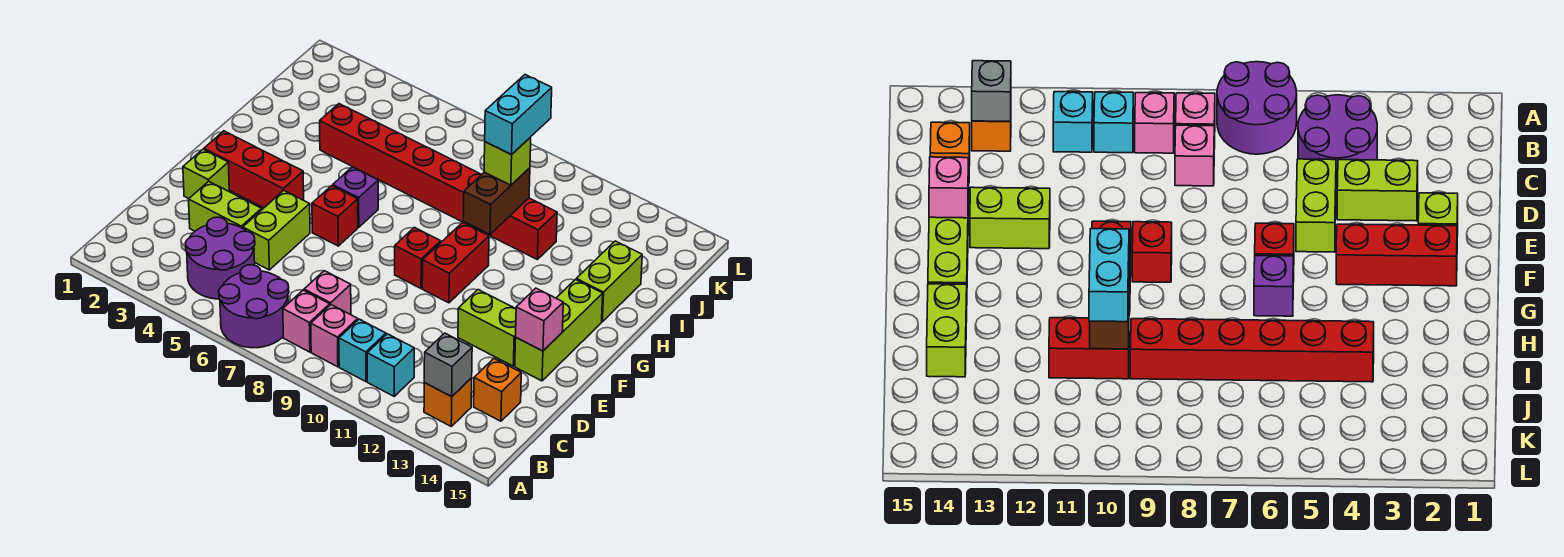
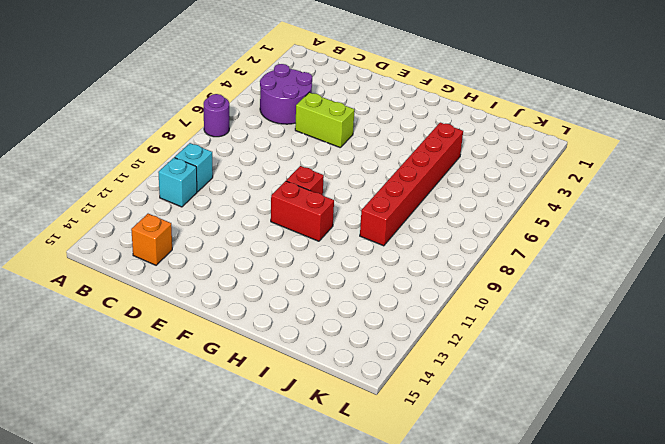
purple 1x1 round brick [204,94,229,137] -> purple 2x2 round brick [219,265,289,348]
none -> pink 1x1 brick [283,290,330,352]
none -> pink 1x1 brick [311,305,358,367]
none -> orange 1x1 brick [424,378,472,426]

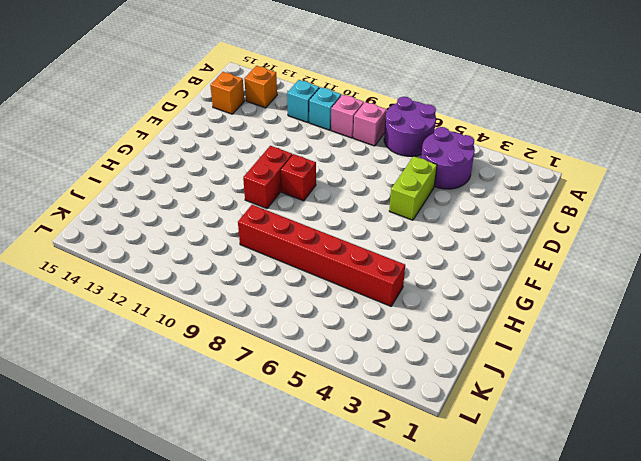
none -> pink 1x1 brick [304,271,351,314]
none -> lime 1x2 brick [189,181,262,231]
none -> lime 1x1 brick [183,149,229,199]

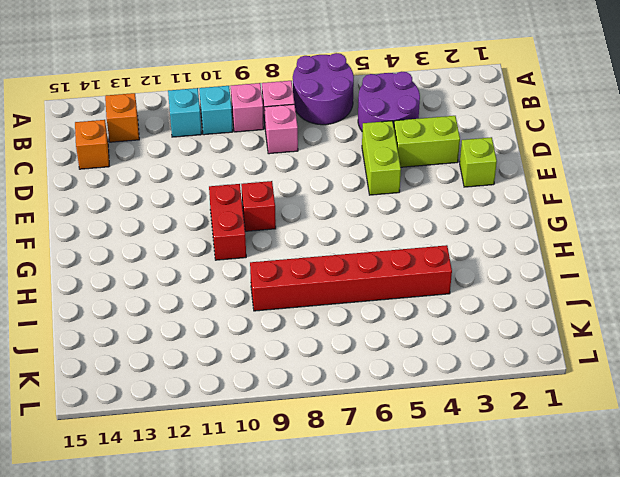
none -> lime 1x2 brick [458,290,516,366]
none -> lime 1x3 brick [515,280,603,381]
none -> red 1x3 brick [204,131,304,208]

